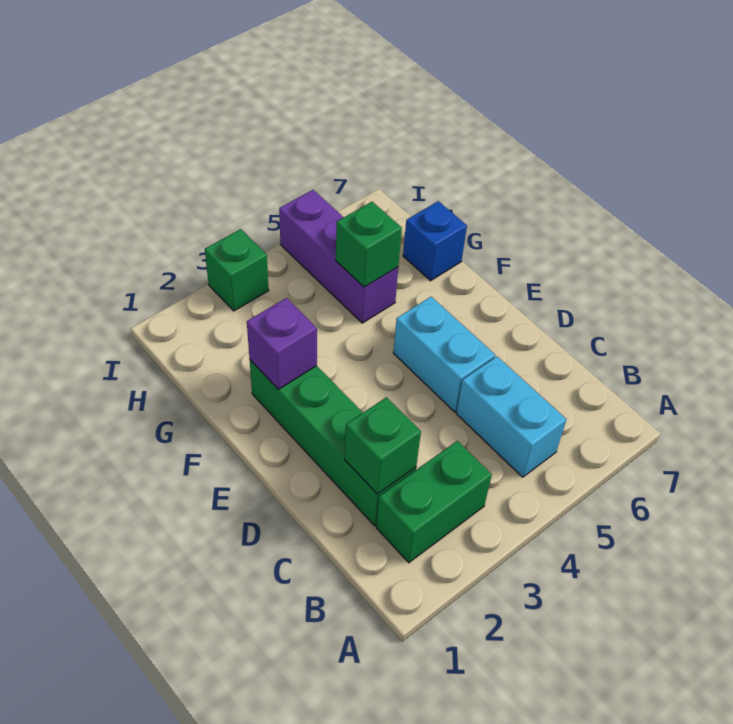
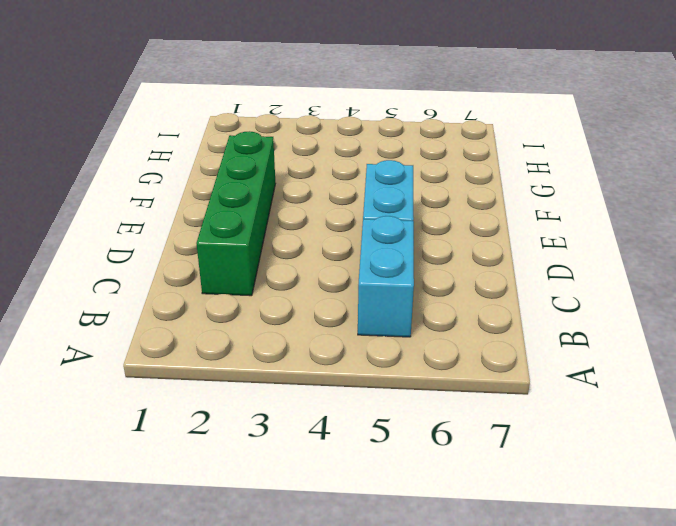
none -> green 1x2 brick [376,441,492,563]
none -> purple 1x3 brick [279,190,398,323]

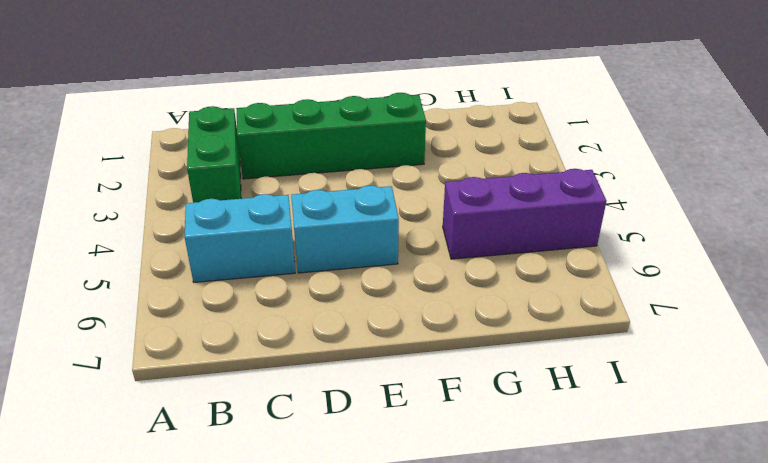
none -> blue 1x1 brick [403,201,467,281]
none -> green 1x1 brick [205,229,269,311]

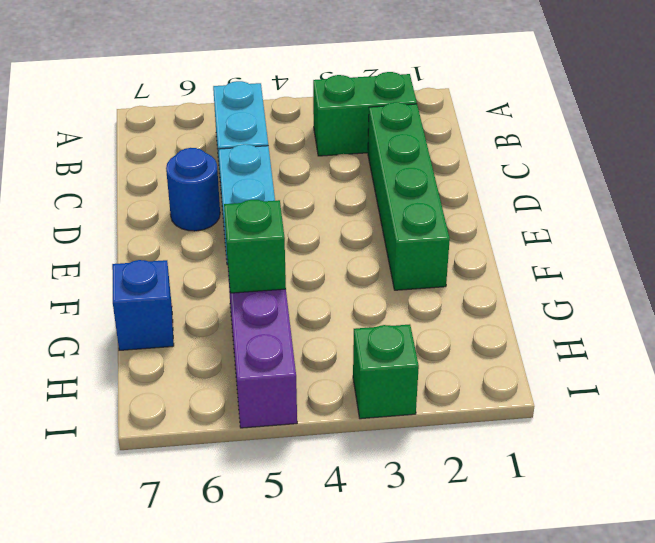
blue 1x1 round brick [166,148,220,231] -> none
none -> green 1x1 brick [345,397,421,494]
none -> purple 1x1 brick [247,298,317,389]

